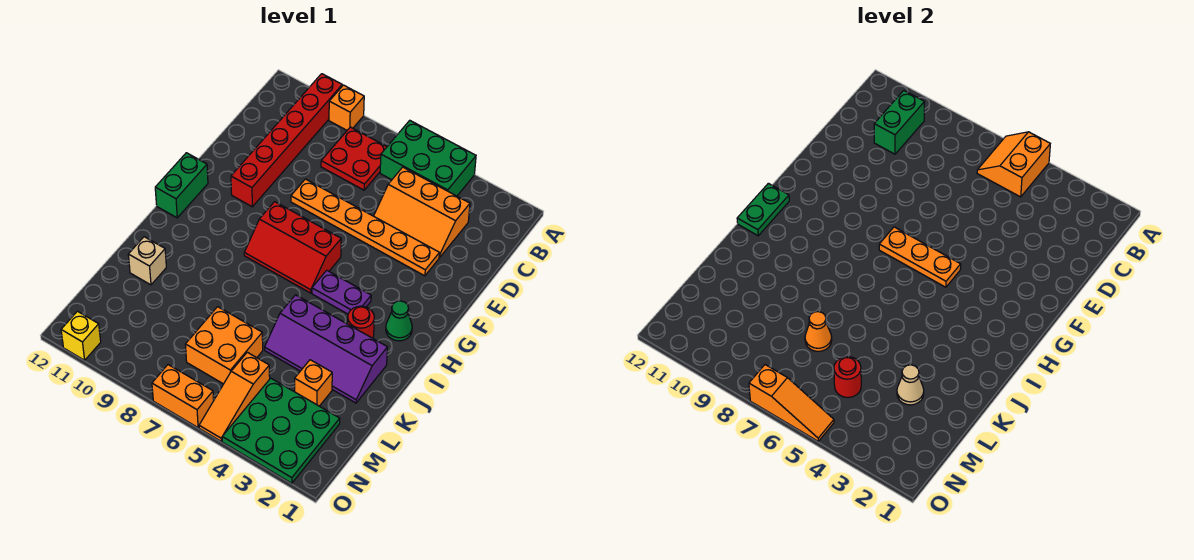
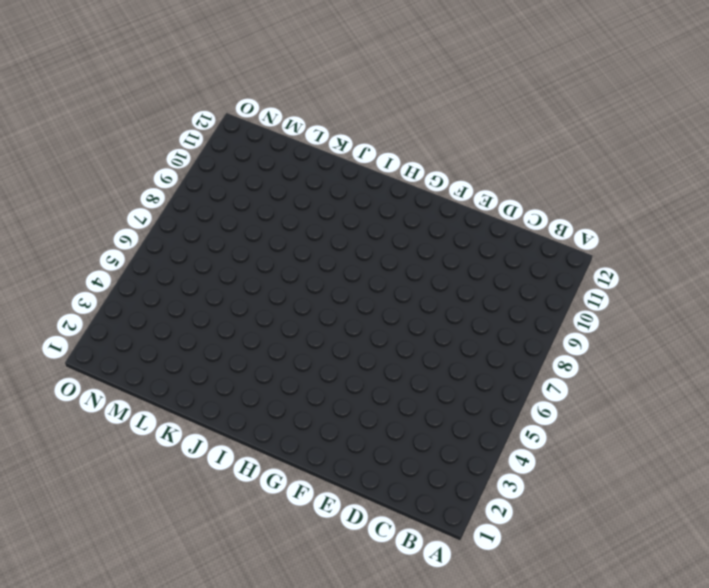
none -> green 2x3 brick [380,120,476,196]
none -> orange 1x1 brick [329,85,364,130]
none -> red 1x6 brick [231,74,342,207]

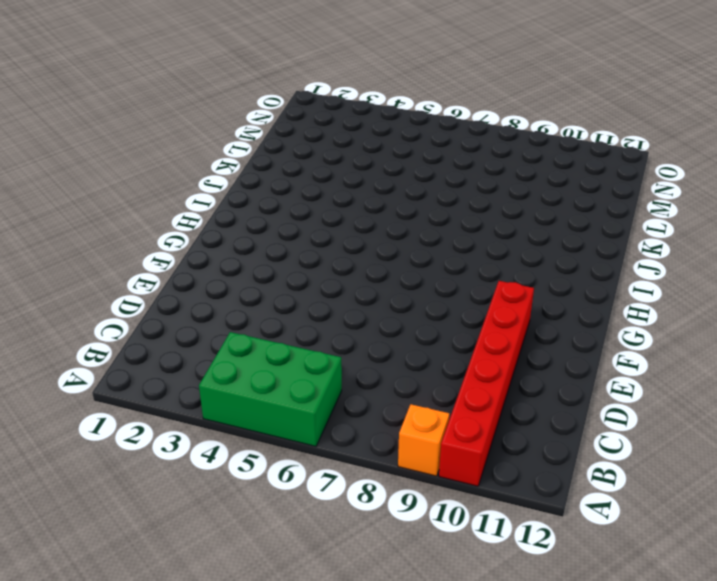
none -> red 2x2 plate [321,127,387,190]
none -> orange 2x3 slope [374,167,470,257]
none -> orange 1x6 plate [291,179,439,276]

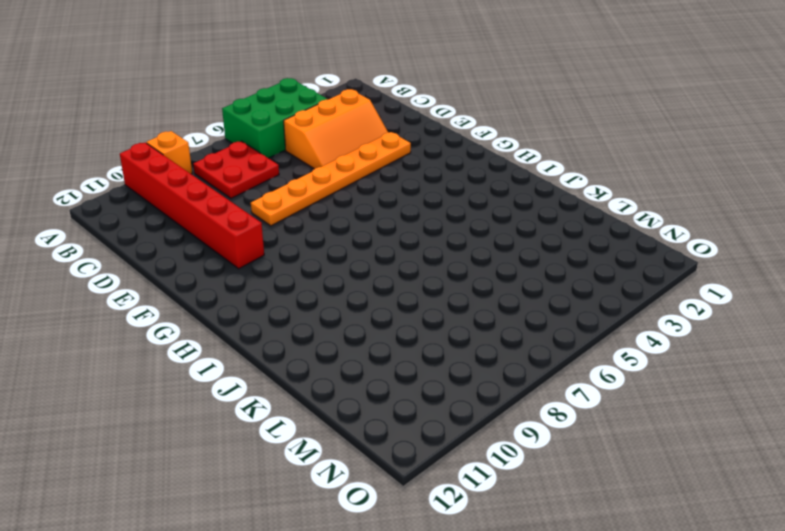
none -> red 2x3 slope [244,202,341,293]
none -> green 1x2 brick [155,153,208,218]
none -> green 1x1 cone [386,301,412,341]

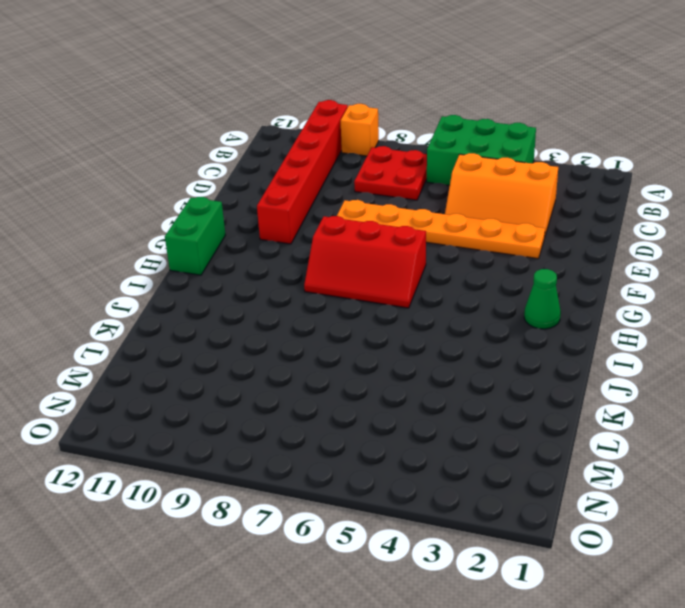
none -> purple 1x2 plate [312,270,371,314]
none -> red 1x1 round brick [348,306,374,338]
none -> purple 2x4 slope [265,295,387,403]

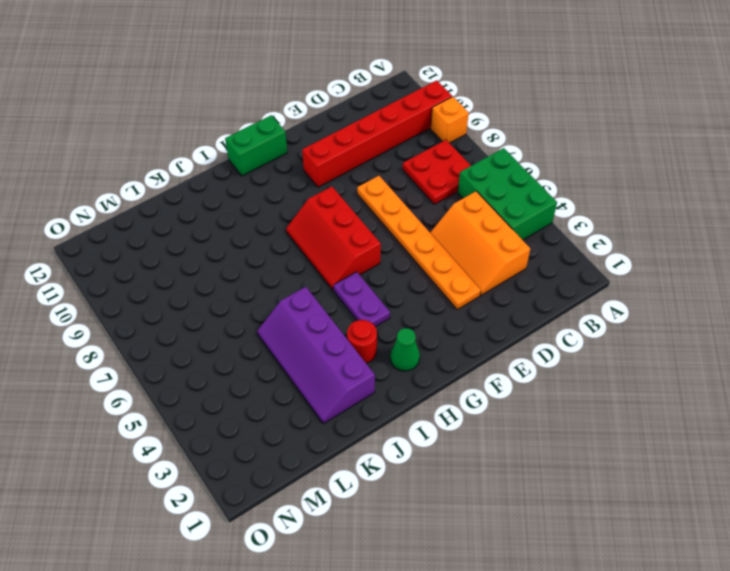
none -> tan 1x1 brick [128,237,166,285]
none -> orange 1x1 brick [295,360,332,406]
none -> orange 2x2 brick [185,307,263,384]

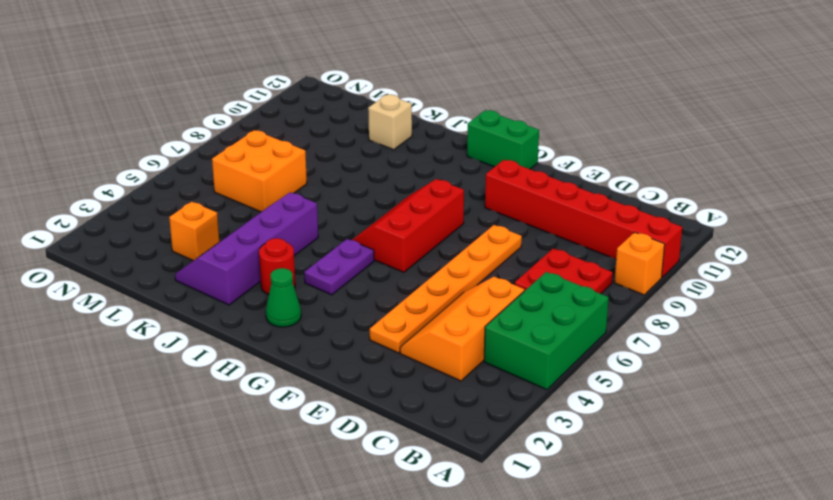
none -> green 3x3 plate [222,378,340,483]
none -> orange 1x3 slope [199,352,270,441]
none -> orange 1x2 brick [152,365,214,428]

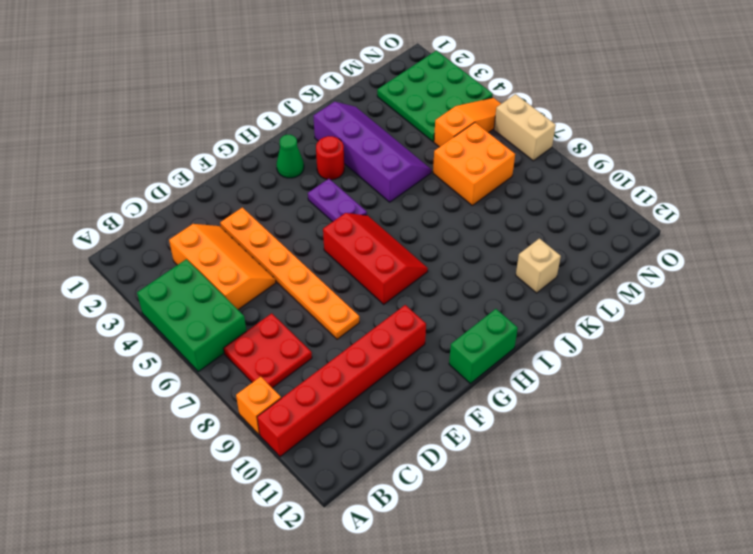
tan 1x2 brick [494,94,556,161] -> orange 1x2 brick [152,365,214,428]
none -> orange 1x1 brick [295,360,332,406]
none -> yellow 1x1 brick [61,311,101,360]
none -> orange 2x2 slope [977,132,1050,197]

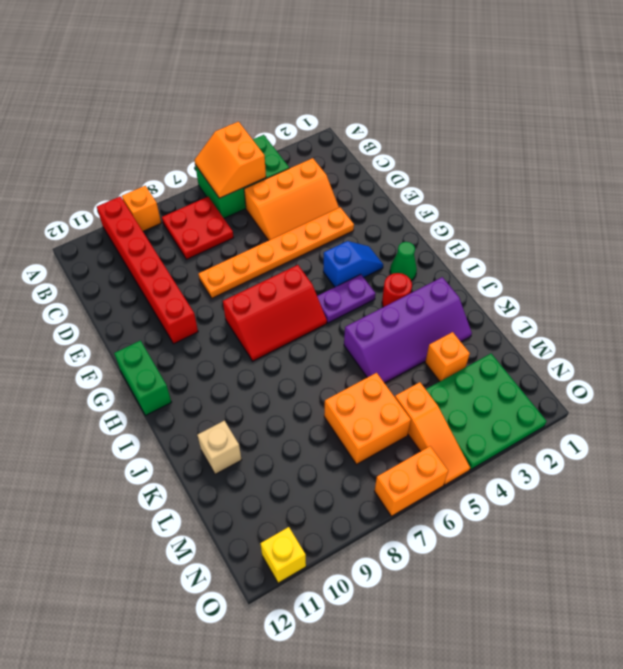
blue 1x2 slope [323,241,383,287] -> none
none -> green 1x2 brick [874,91,925,154]
none -> orange 1x3 plate [879,227,961,287]
none -> green 1x2 plate [737,183,789,236]

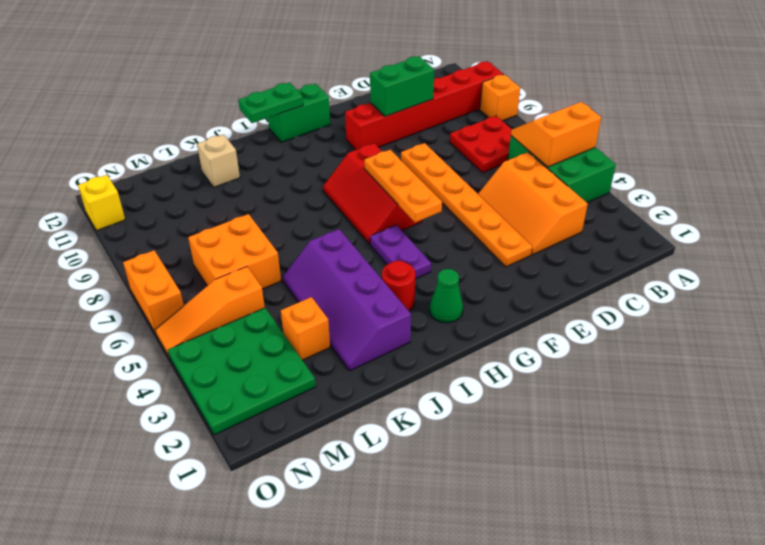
green 1x2 brick [370,56,434,116] -> green 1x2 brick moved to [874,91,925,154]
none -> tan 1x1 cone [897,365,924,405]
none -> orange 1x1 cone [805,312,832,351]
none -> red 1x1 round brick [834,357,861,397]

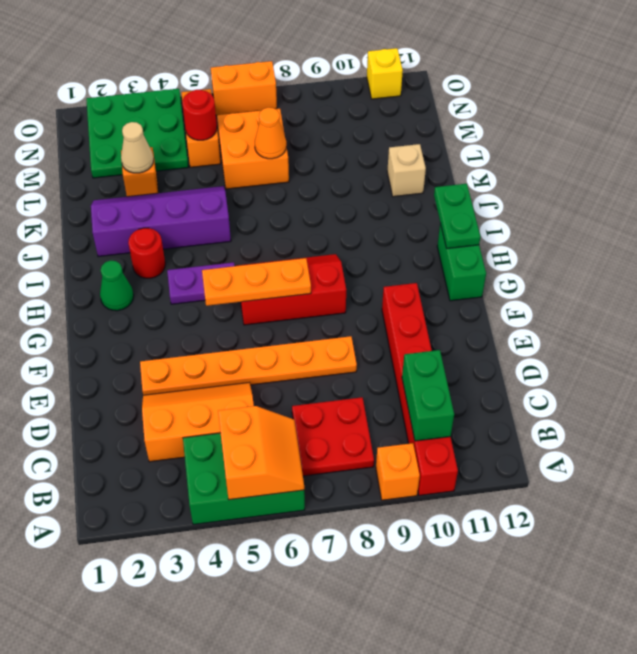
none -> orange 1x3 slope [749,365,834,441]

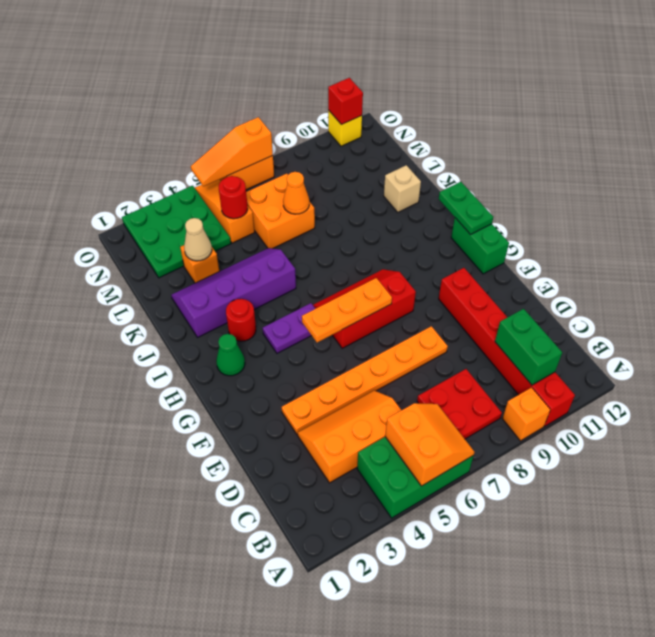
red 1x1 brick [328,78,363,125] -> none

